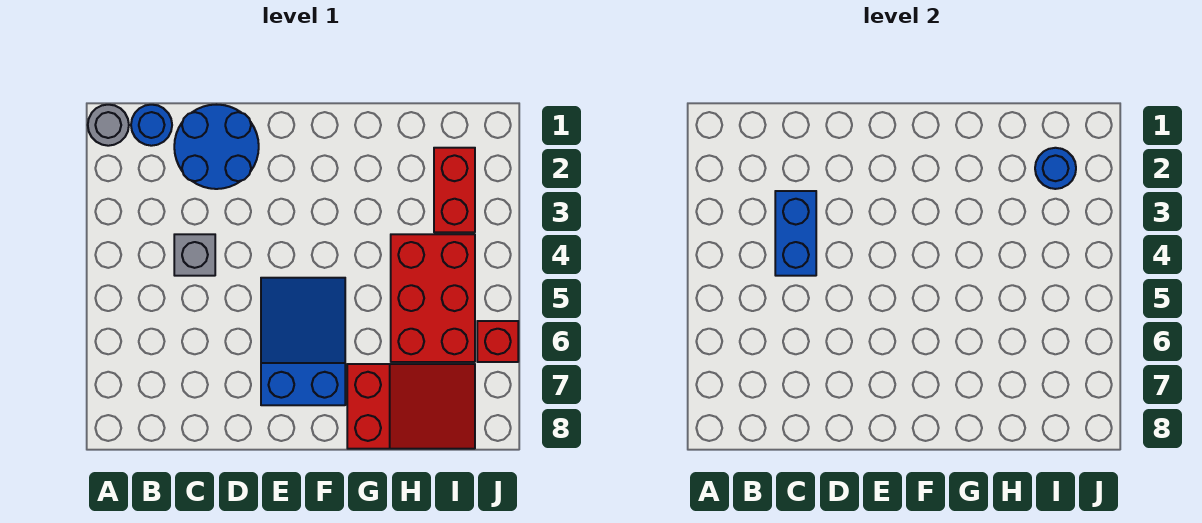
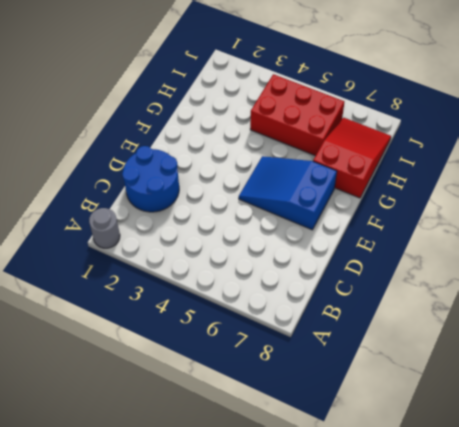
none -> blue 1x1 round brick [131,105,172,146]
none -> grey 1x1 brick [174,234,215,276]

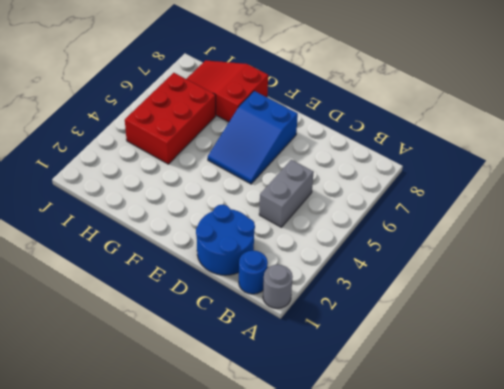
grey 1x2 brick [259,160,314,227] -> grey 1x1 brick [174,234,215,276]
none -> red 1x2 brick [434,148,475,232]
none -> red 1x1 brick [477,321,518,362]

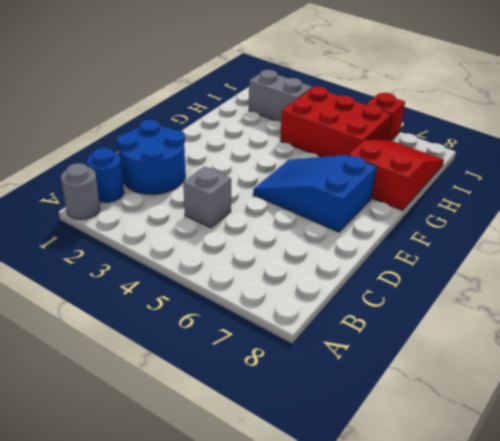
grey 1x2 brick [249,70,312,122] -> red 1x2 brick [434,148,475,232]
none -> blue 1x2 brick [775,191,816,276]
none -> blue 1x1 round brick [1035,148,1076,189]

